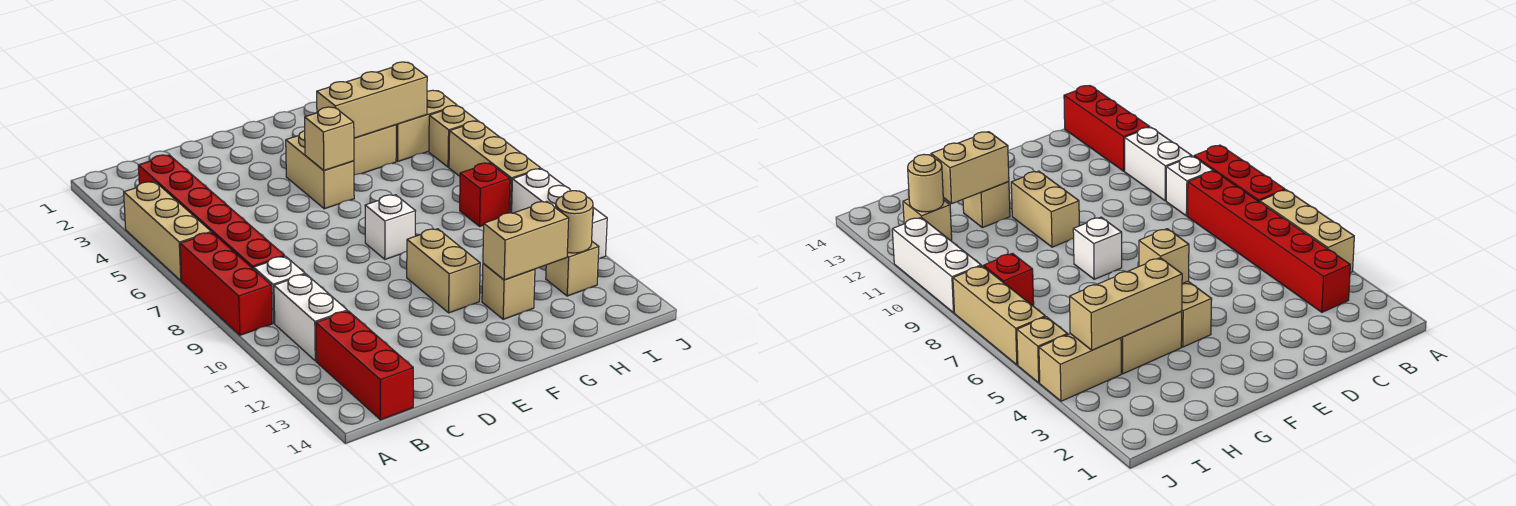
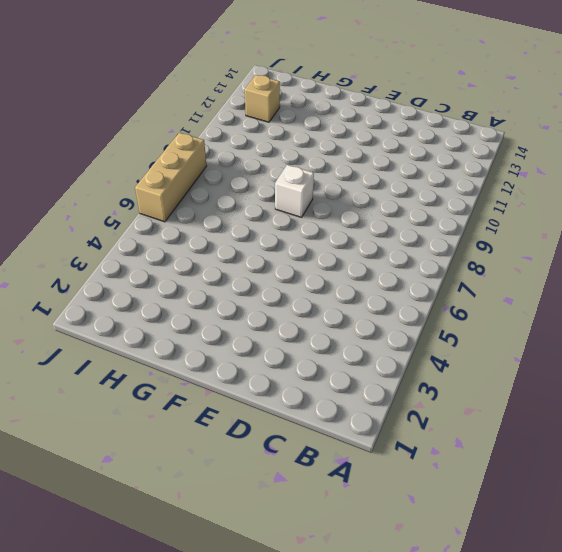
none -> tan 1x3 brick [124,182,211,281]
none -> red 1x3 brick [180,233,272,335]
none -> red 1x6 brick [138,155,285,269]

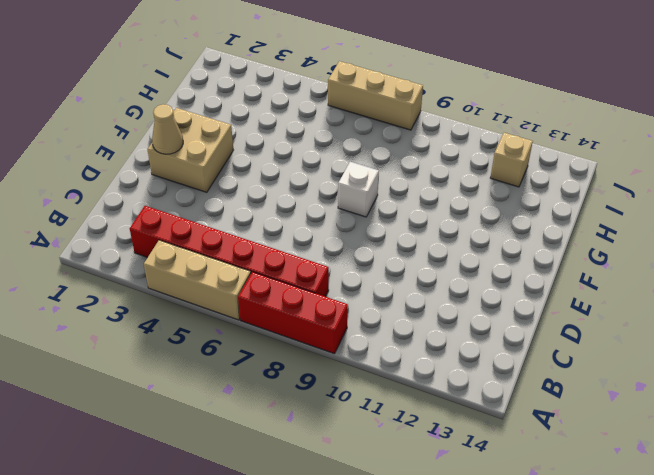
tan 2x2 brick [147,108,233,192] -> none
tan 1x1 cone [152,104,183,154] -> none
none -> white 1x1 brick [254,256,305,323]
none -> white 1x2 brick [274,274,347,361]
none -> red 1x3 brick [316,311,413,420]

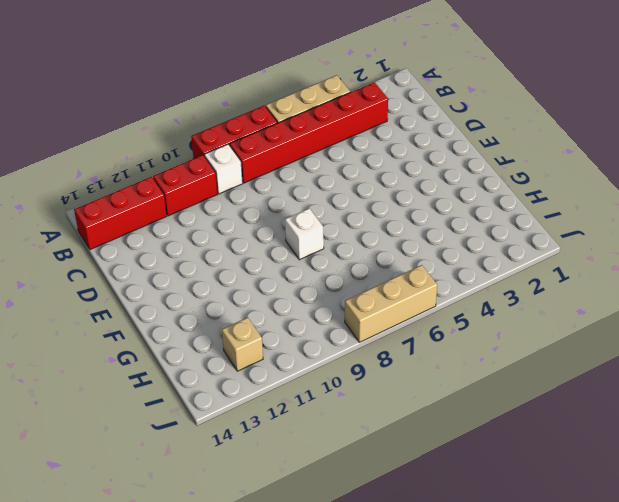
red 1x2 brick [153,155,218,216] -> white 1x2 brick [274,274,347,361]
none -> tan 1x2 brick [286,131,354,209]
none -> tan 1x2 brick [407,229,480,313]
none -> tan 1x2 brick [354,125,396,175]

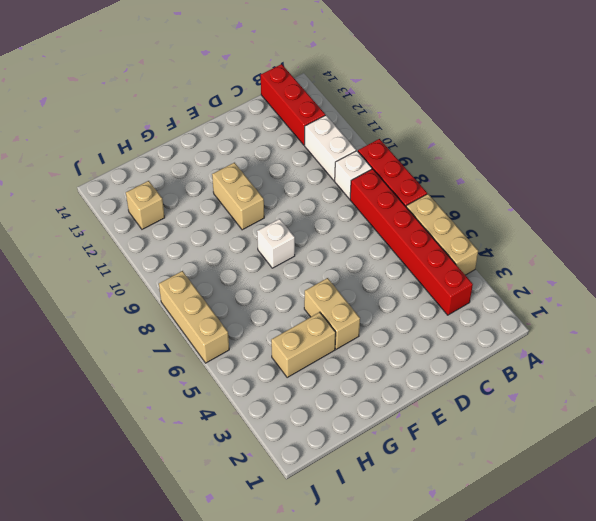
none -> tan 1x1 brick [482,263,535,319]
none -> tan 1x2 brick [396,90,457,161]
none -> red 1x1 brick [460,163,510,226]

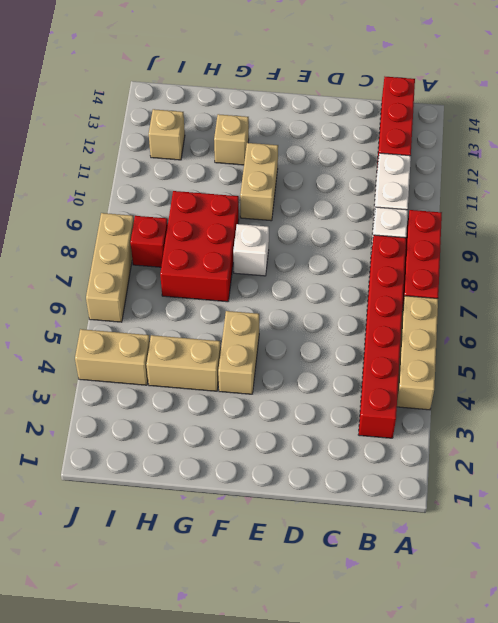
red 2x3 brick [160,191,239,302] -> none
none -> tan 1x1 brick [429,106,477,167]
none -> white 1x3 brick [512,169,607,259]
none -> tan 1x1 brick [305,107,354,170]

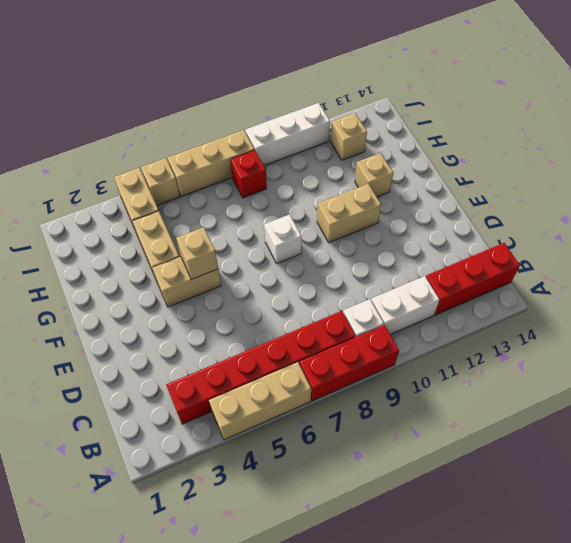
none -> tan 1x3 brick [317,62,427,138]
none -> tan 1x2 brick [483,201,569,280]
none -> tan 1x1 round brick [556,191,593,253]

